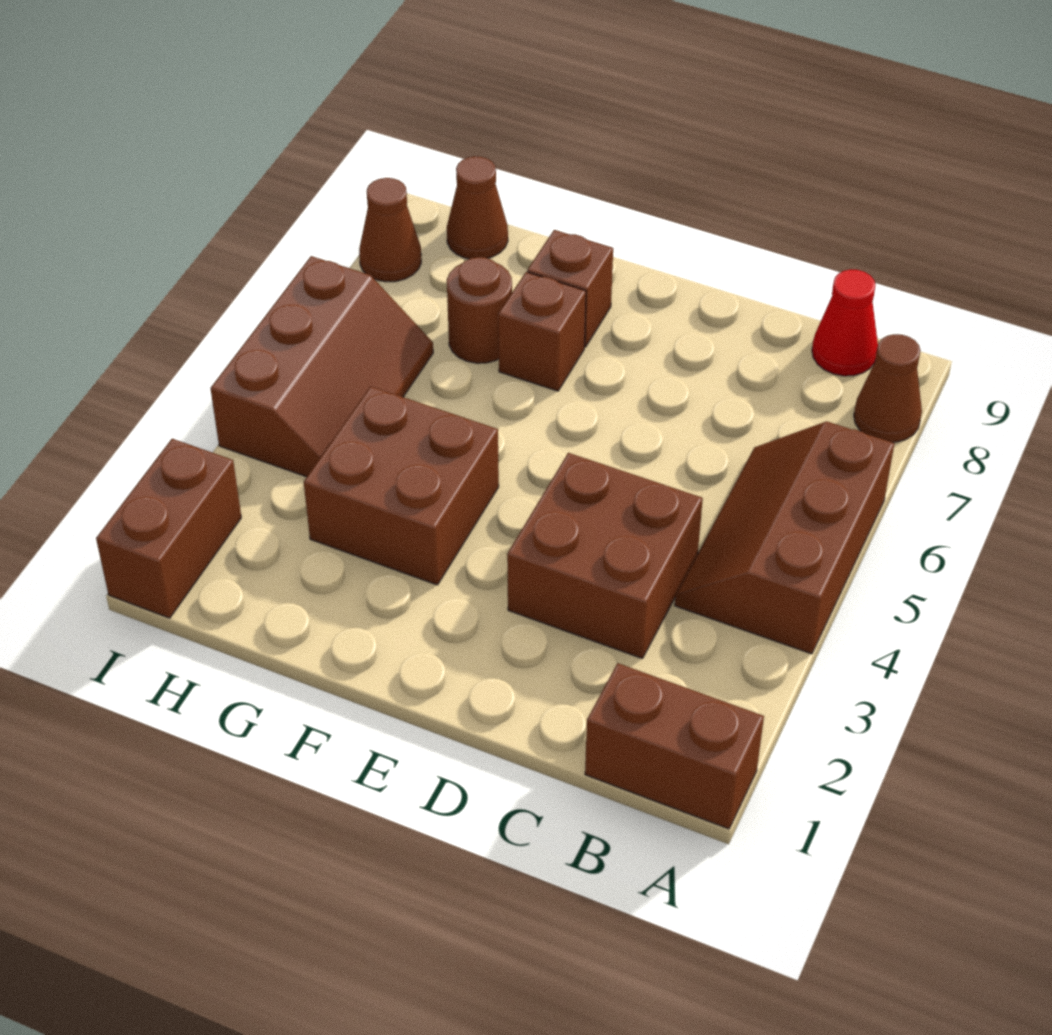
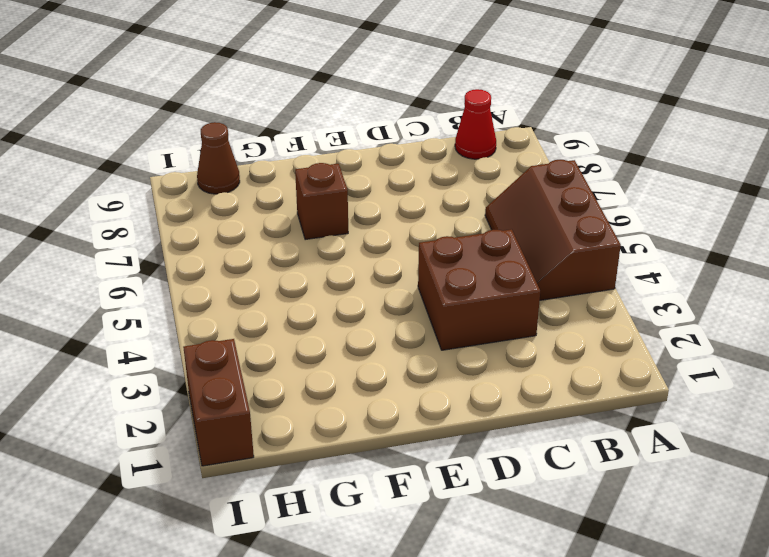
none -> brown 1x2 brick [585,663,764,829]
none -> brown 1x1 cone [854,334,922,442]
none -> brown 2x2 brick [304,386,499,585]

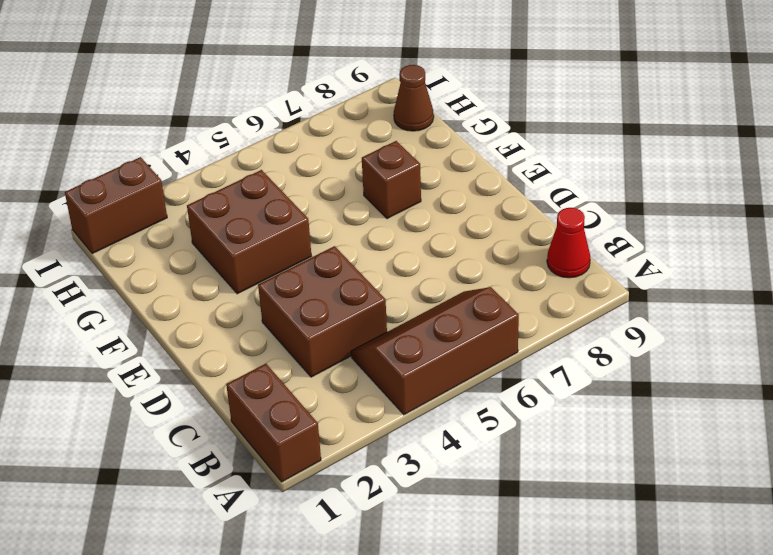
none -> brown 1x1 cone [854,334,922,442]
none -> brown 1x1 brick [527,230,613,347]
none -> brown 1x1 round brick [447,257,512,363]

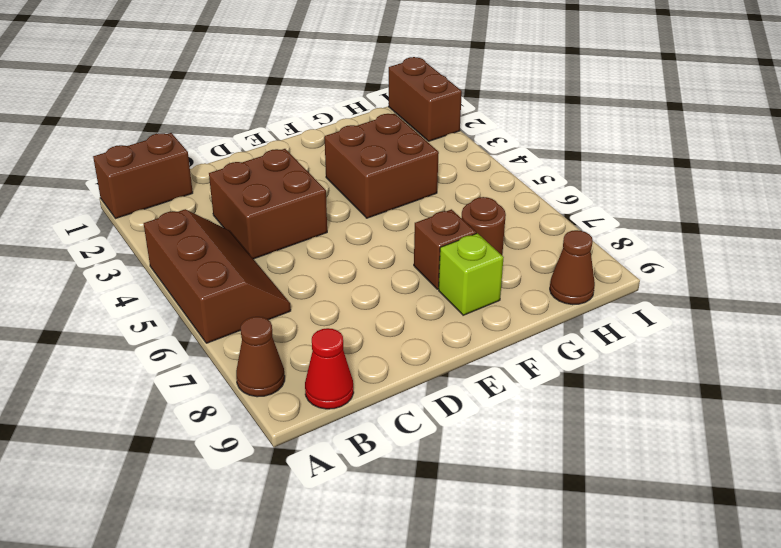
lime 1x1 brick [439,233,504,315] -> brown 1x1 brick [527,230,613,347]
none -> brown 2x3 slope [210,256,433,477]
none -> brown 1x1 cone [359,178,421,282]

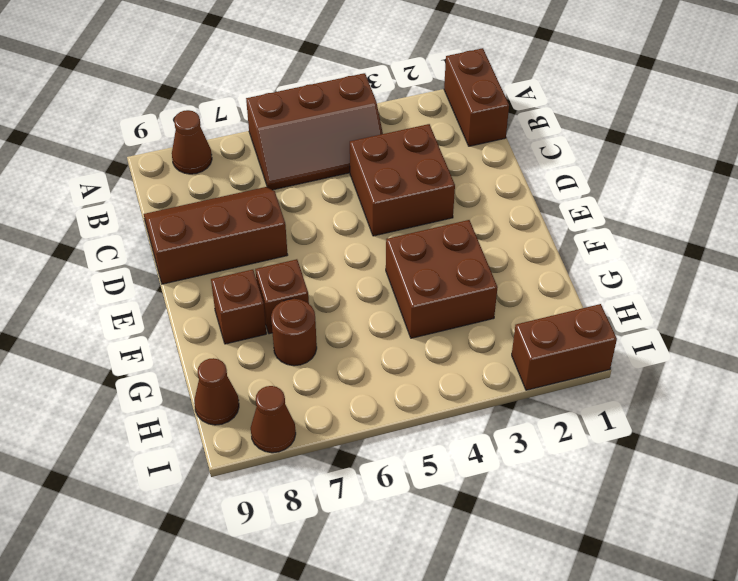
brown 2x3 slope [144,187,288,284] -> brown 2x3 slope moved to [210,256,433,477]
none -> red 1x1 cone [812,269,878,376]

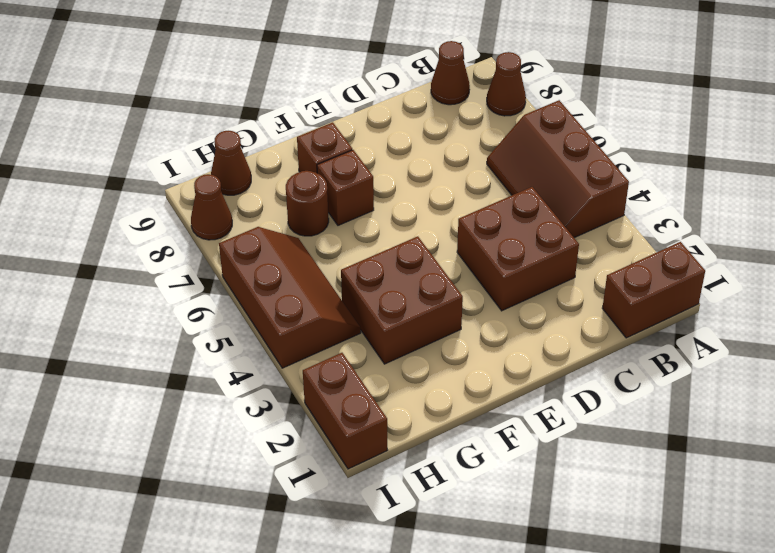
brown 1x1 cone [431,41,470,105] -> red 1x1 cone [812,269,878,376]

